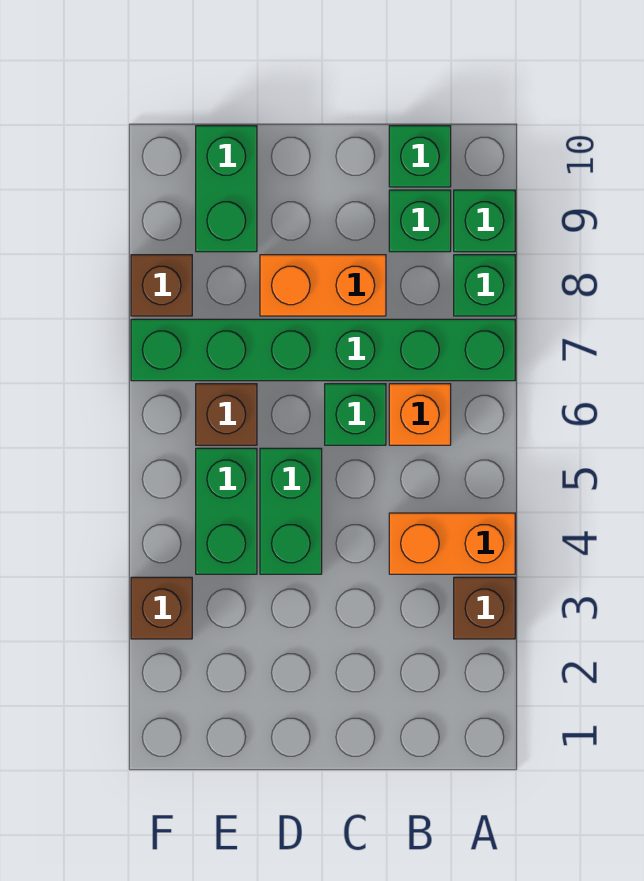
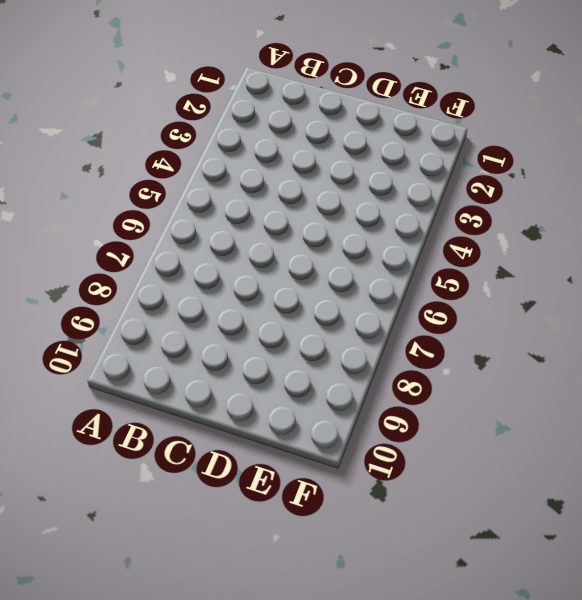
none -> brown 1x1 brick [454,577,515,639]
none -> orange 1x2 brick [389,513,515,574]
none -> green 1x6 brick [131,319,515,381]

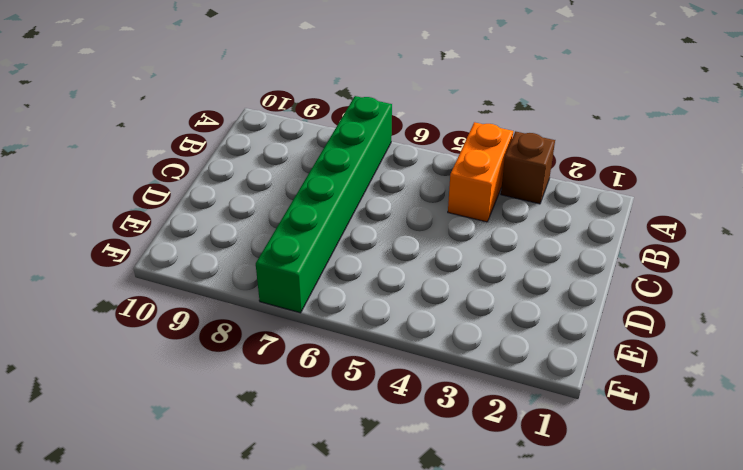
none -> green 1x1 brick [454,255,515,316]
none -> green 1x1 brick [454,190,515,252]
none -> orange 1x1 brick [389,384,451,445]

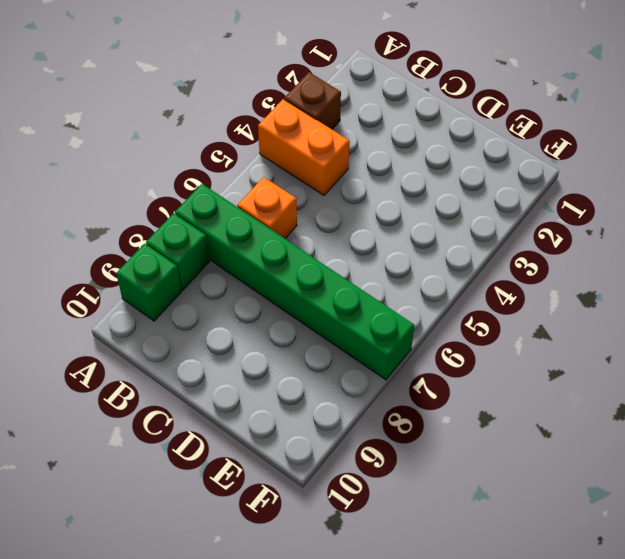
none -> green 1x1 brick [389,190,451,252]
none -> green 1x1 brick [389,126,451,187]
none -> green 1x1 brick [325,384,386,445]

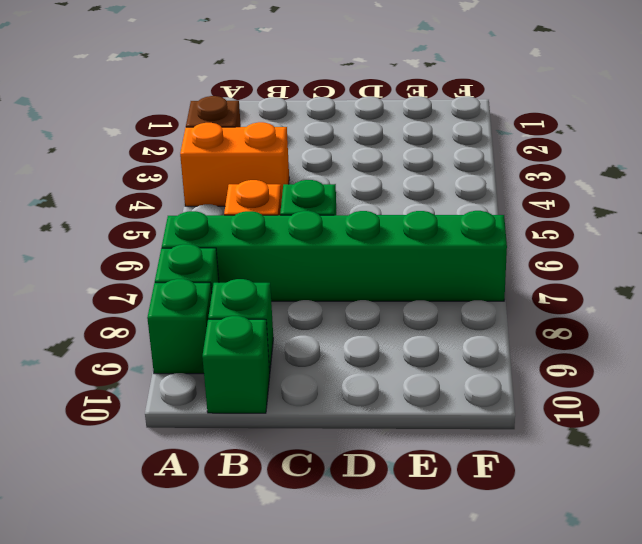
none -> orange 1x2 brick [260,255,386,316]
none -> green 1x2 brick [260,448,322,574]
none -> green 1x2 brick [196,448,257,574]

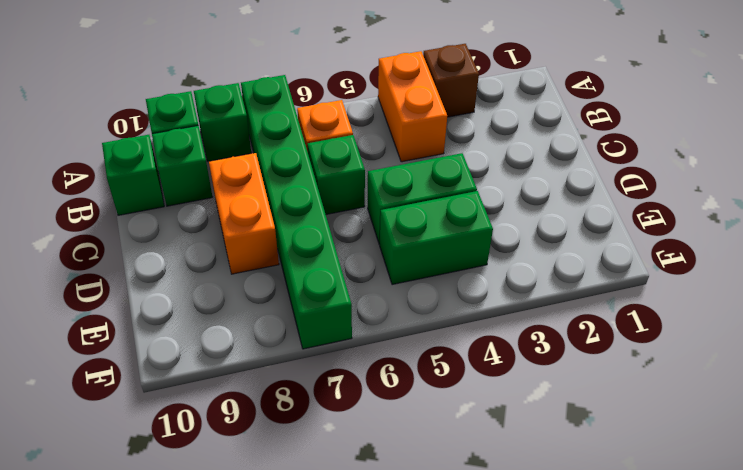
none -> brown 1x1 brick [196,384,257,445]
none -> green 1x2 brick [196,126,257,252]
none -> brown 1x1 brick [131,577,192,639]

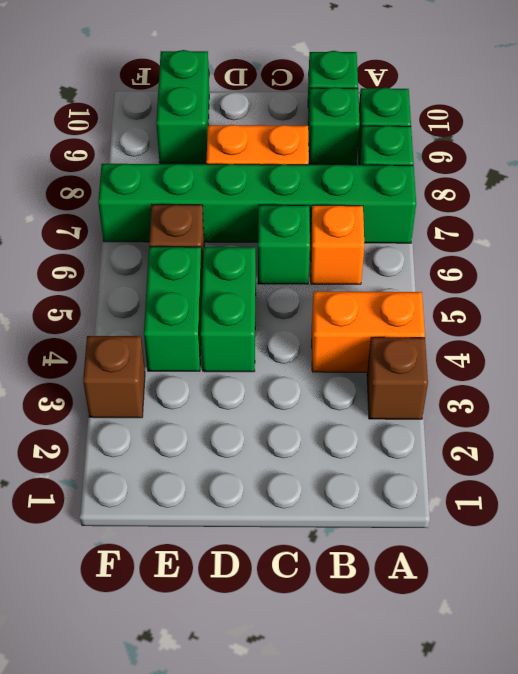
none -> brown 1x1 brick [131,255,192,316]

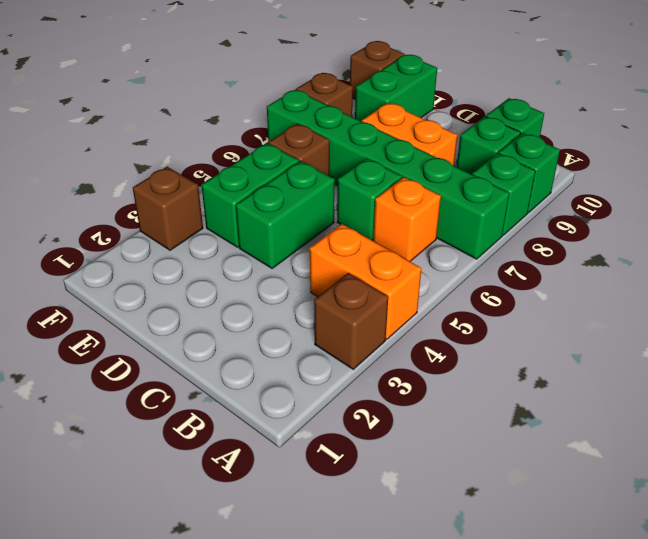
brown 1x1 brick [350,41,405,100] -> none

